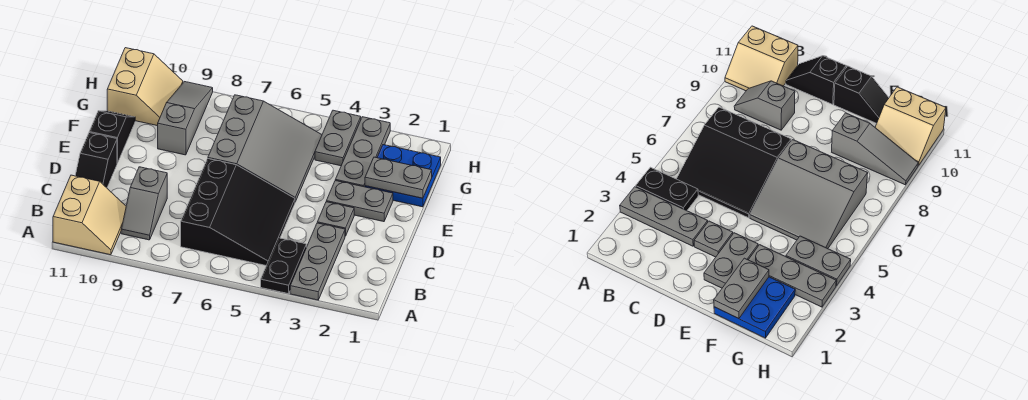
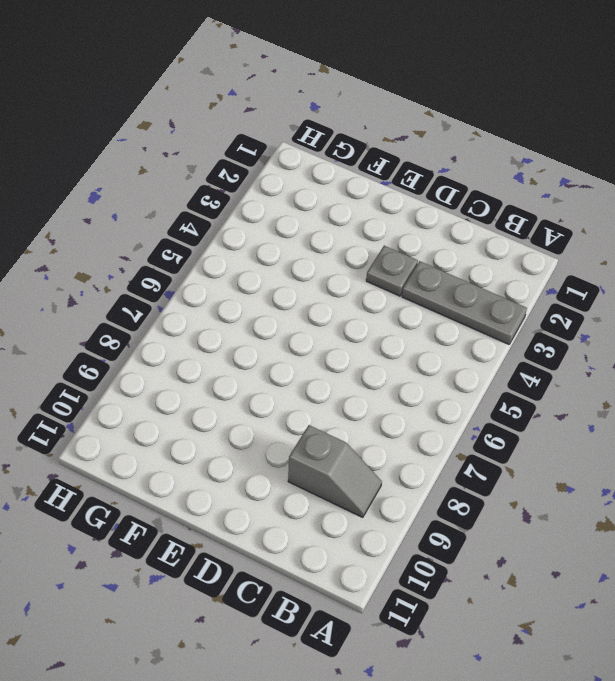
none -> black 1x2 plate [261,238,306,294]
none -> tan 2x2 slope [53,175,126,255]
none -> black 3x3 slope [181,159,295,265]

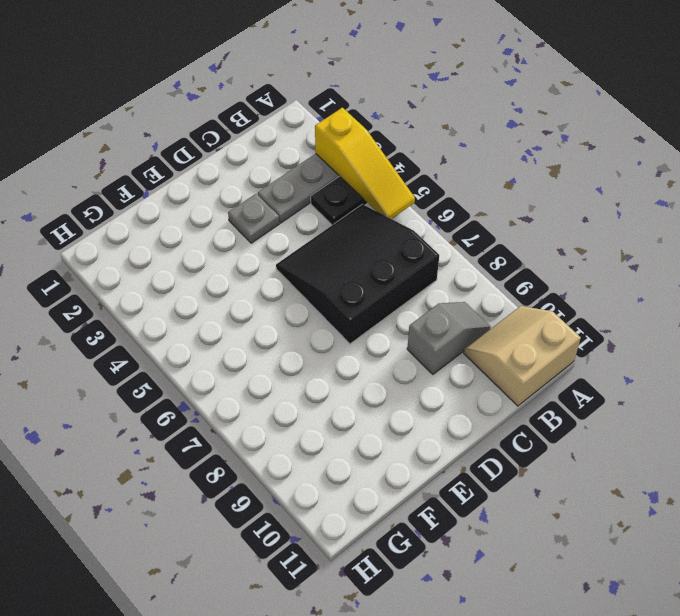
yellow 1x3 slope [315,108,415,219] -> none
none -> black 1x2 slope [75,133,117,188]
none -> grey 1x2 plate [326,181,393,222]
none -> grey 3x3 slope [208,95,322,202]

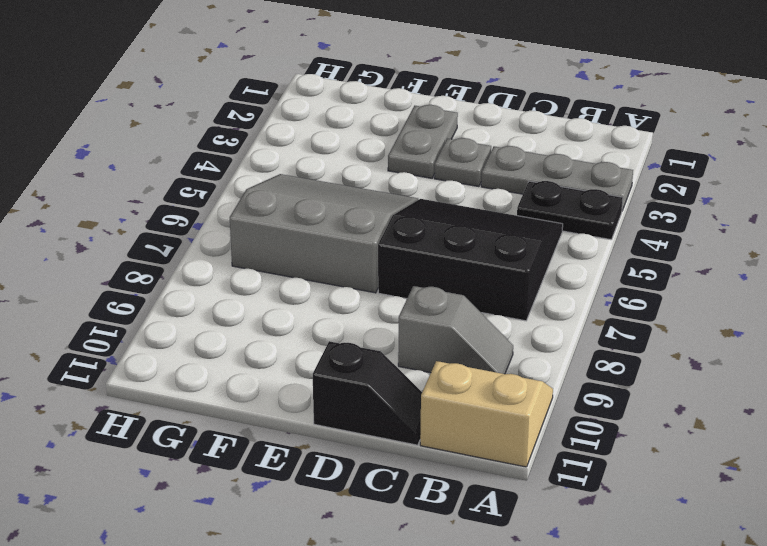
none -> black 1x2 slope [89,111,135,163]
none -> blue 2x2 plate [365,145,441,207]
none -> grey 1x3 plate [335,117,390,187]

